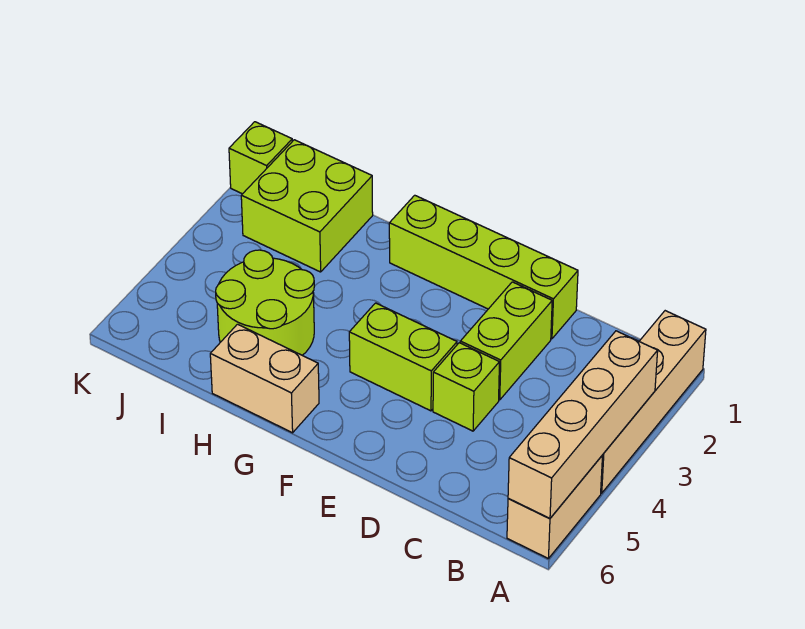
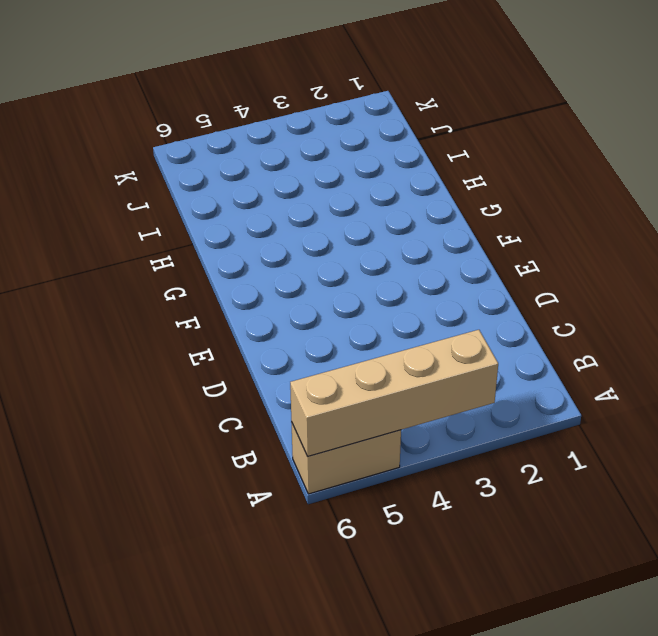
none -> tan 1x4 brick [601,311,706,493]
none -> lime 1x4 brick [389,195,578,339]

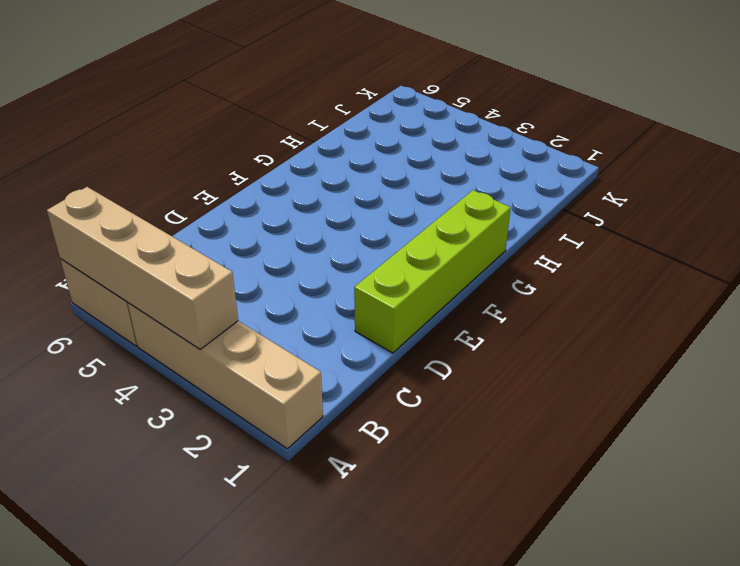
none -> lime 1x2 brick [460,282,552,400]
none -> lime 1x1 brick [433,343,499,431]

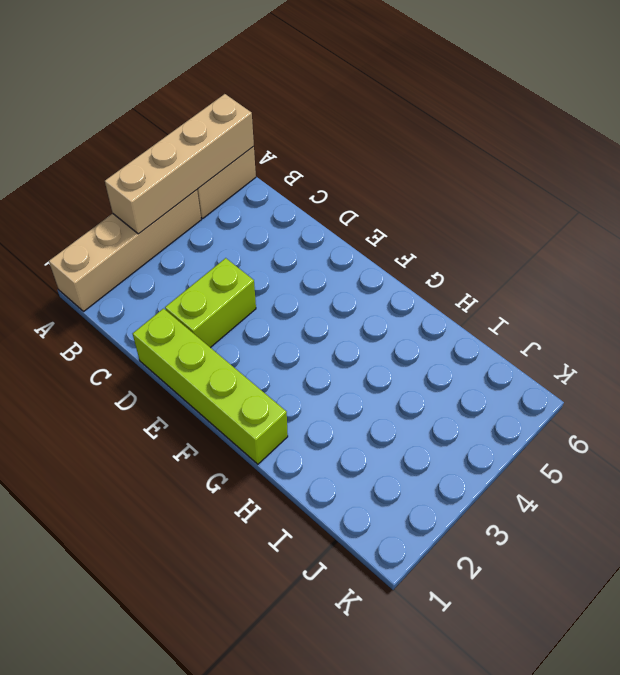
none -> lime 1x1 brick [433,343,499,431]
none -> lime 1x2 brick [349,303,457,411]

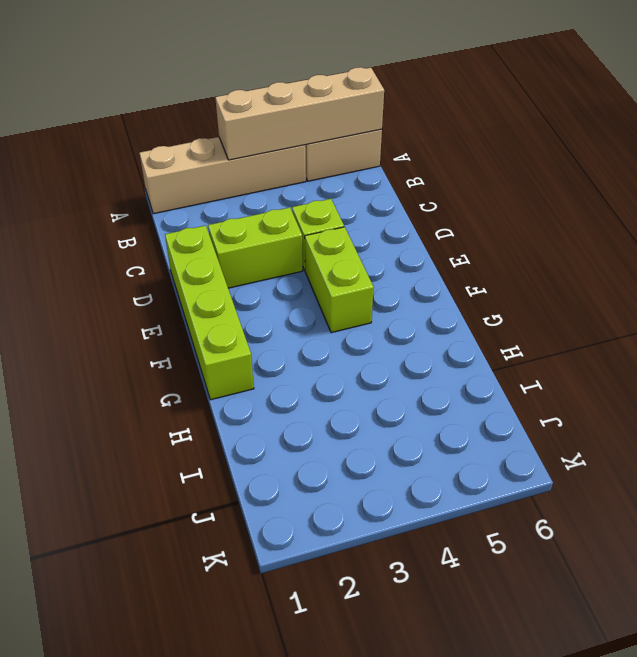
none -> tan 1x2 brick [210,324,319,433]
none -> lime 2x2 round brick [216,250,314,355]

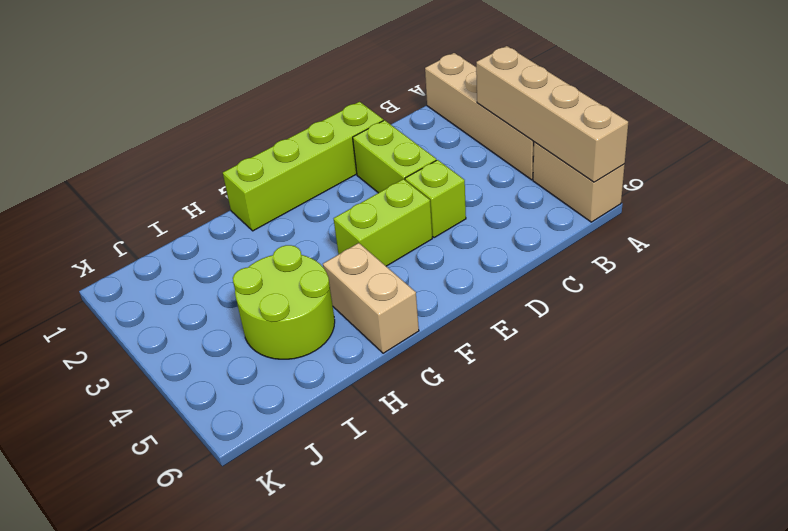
tan 1x2 brick [323,243,419,353] -> tan 1x2 brick turned to [210,324,319,433]
none -> lime 2x2 brick [241,140,373,272]
none -> lime 1x1 brick [229,122,292,194]

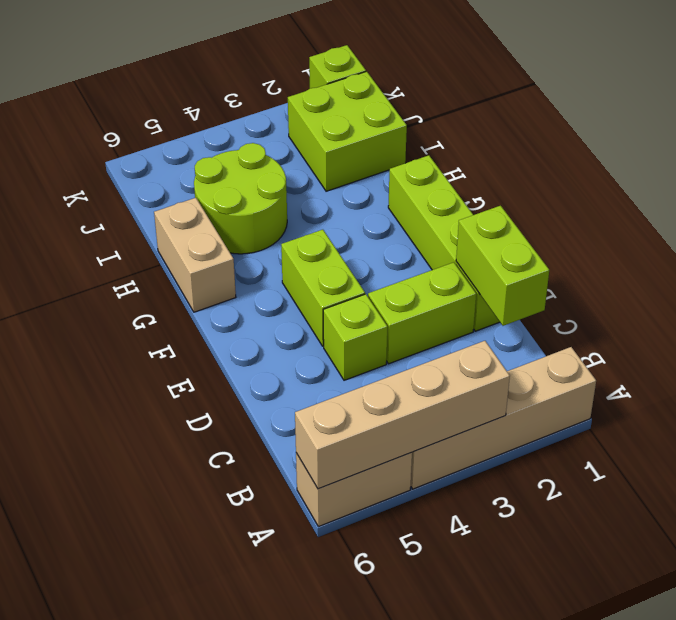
lime 1x2 brick [456,206,549,326] -> none

